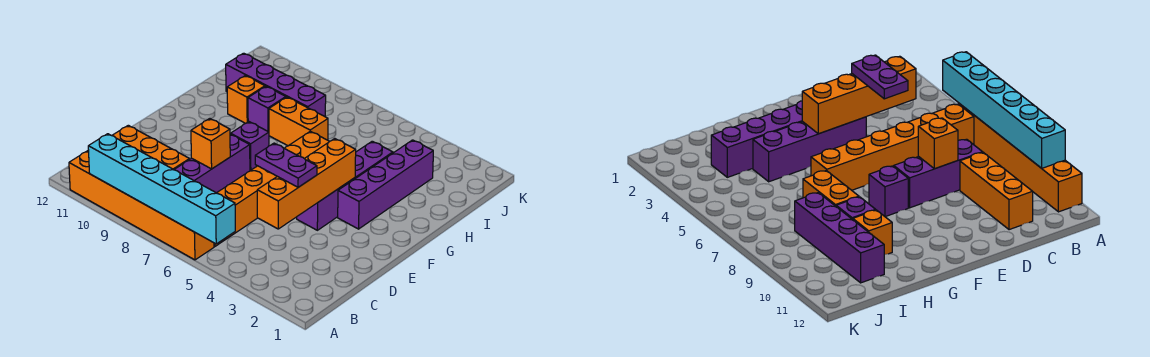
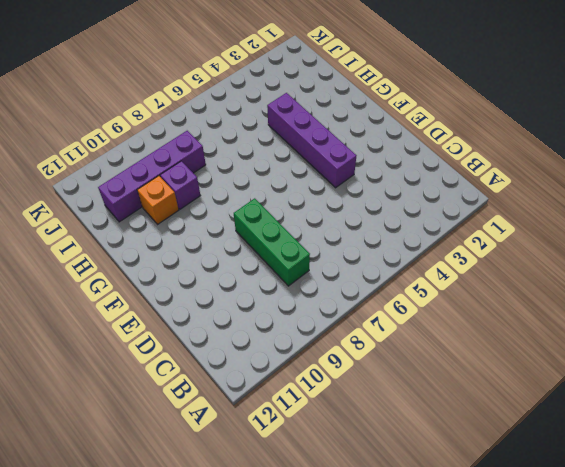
green 1x3 brick [234,198,310,286] -> purple 1x3 brick [174,134,250,193]
none -> orange 1x6 brick [69,150,214,260]
none -> orange 1x6 brick [214,131,329,246]
none -> orange 1x3 brick [112,125,190,170]

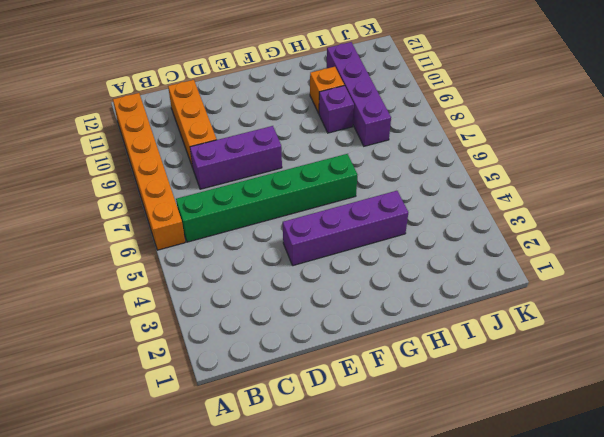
green 1x6 brick [176,154,357,242] -> orange 1x6 brick [214,131,329,246]
none -> purple 1x4 brick [338,140,433,229]
none -> purple 1x1 brick [231,122,269,171]
none -> orange 1x2 brick [269,97,328,146]

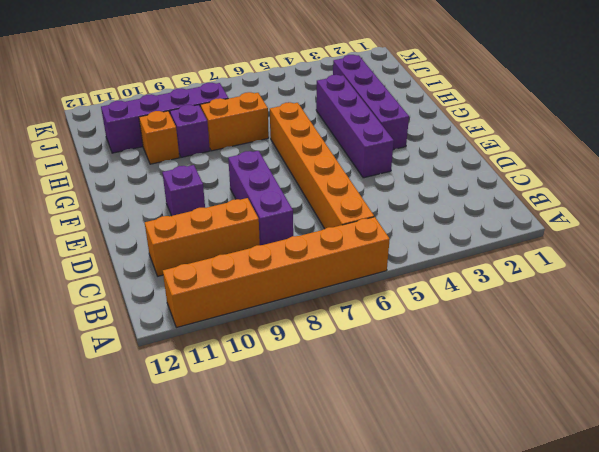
purple 1x1 brick [162,165,205,216] -> purple 1x1 brick moved to [231,122,269,171]
none -> cyan 1x6 brick [88,134,235,244]
none -> orange 1x4 brick [257,139,356,229]
none -> orange 1x1 brick [191,119,230,169]

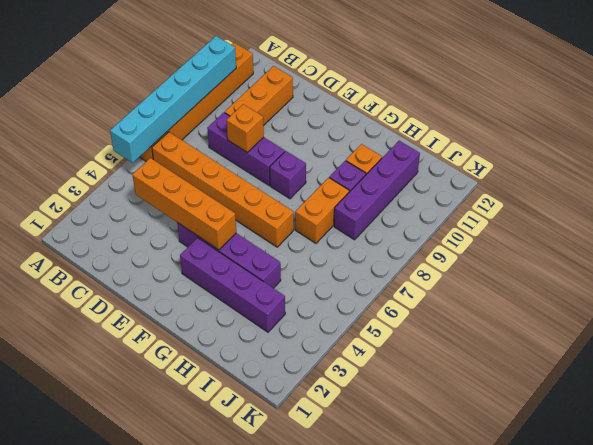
none -> purple 1x2 plate [255,143,317,187]

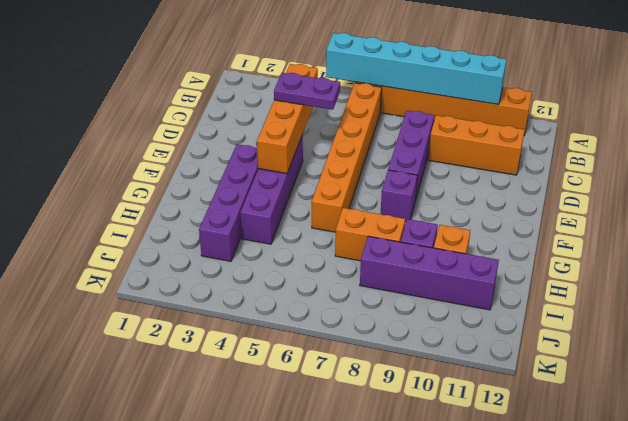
none -> orange 1x1 brick [191,119,230,169]

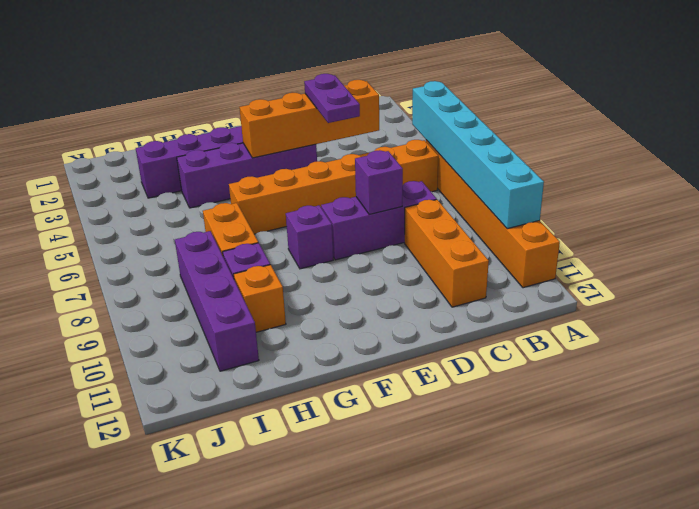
purple 1x1 brick [355,150,403,214] -> orange 1x1 brick [191,119,230,169]

